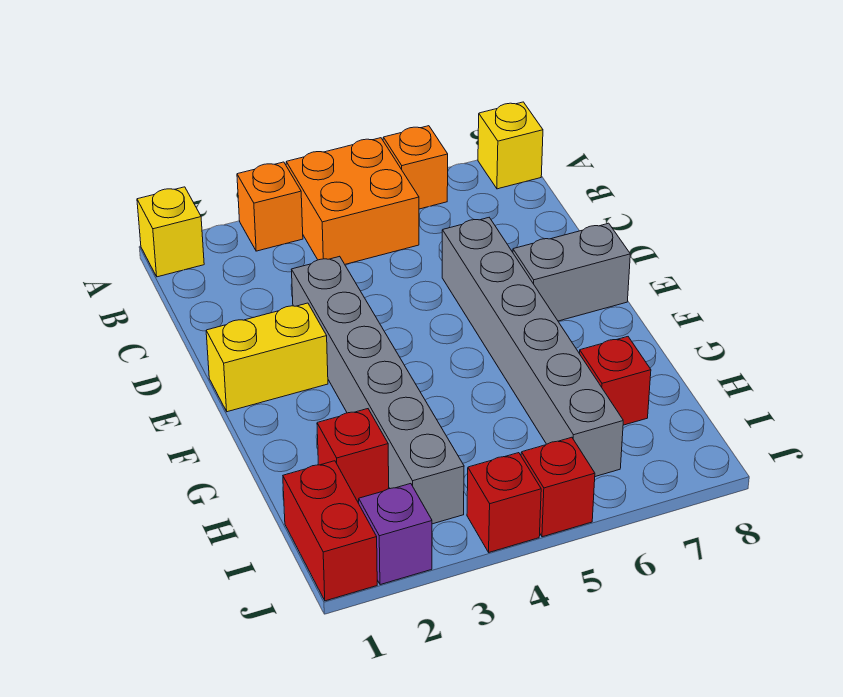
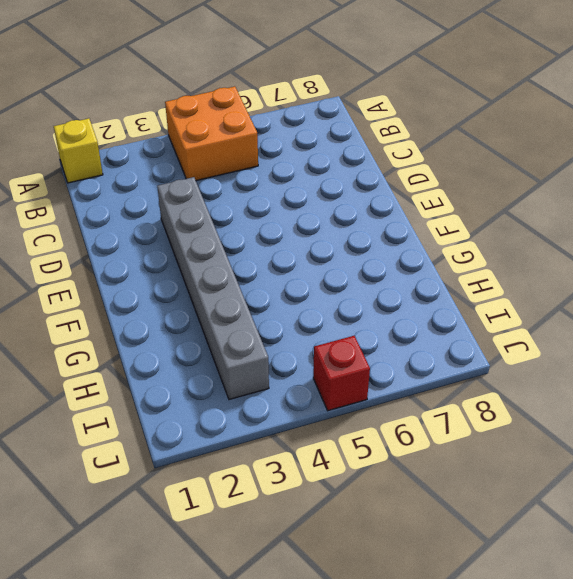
none -> orange 1x1 brick [237,162,303,251]
none -> orange 1x1 brick [383,126,448,209]
none -> yellow 1x1 brick [478,102,543,189]

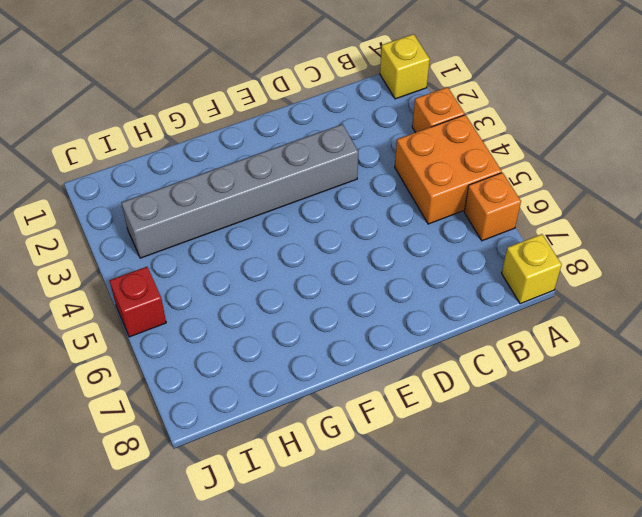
none -> grey 1x6 brick [442,218,623,477]
none -> yellow 1x2 brick [206,303,328,412]
none -> grey 1x2 brick [513,223,630,321]

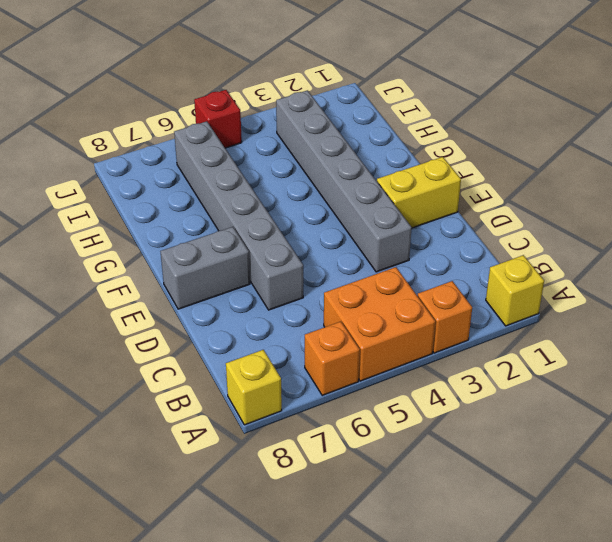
none -> red 1x1 brick [317,409,389,501]
none -> red 1x1 brick [580,337,651,425]
none -> red 1x2 brick [283,461,377,601]

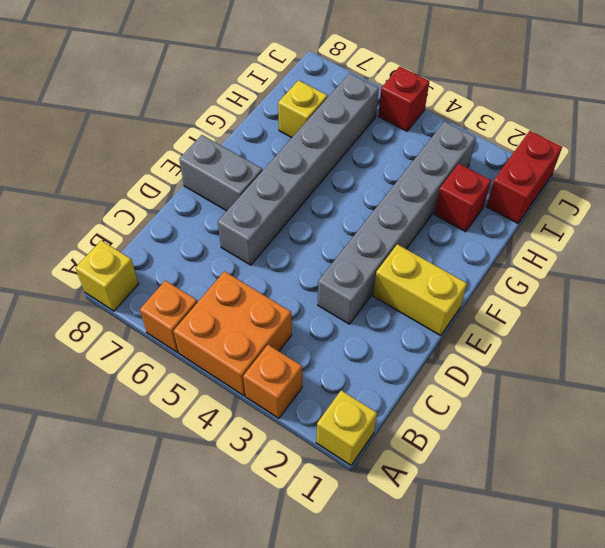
yellow 1x1 brick [278,80,327,137] -> red 1x1 brick [580,337,651,425]
none -> purple 1x1 brick [359,484,432,585]
none -> red 1x1 brick [467,453,541,552]

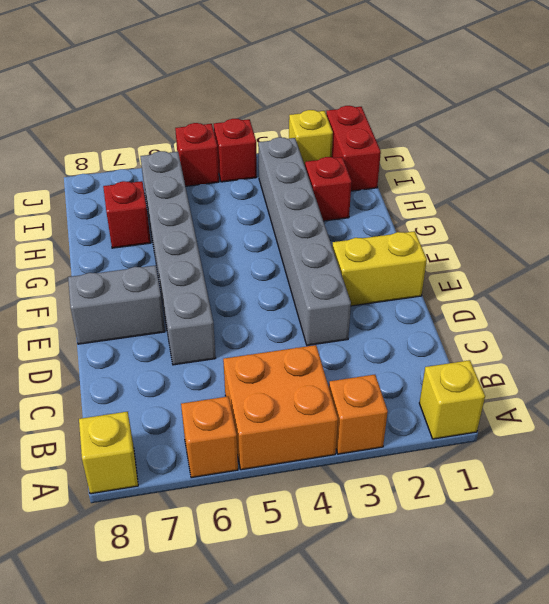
yellow 1x1 brick [289,110,333,165] -> purple 1x1 brick [359,484,432,585]

